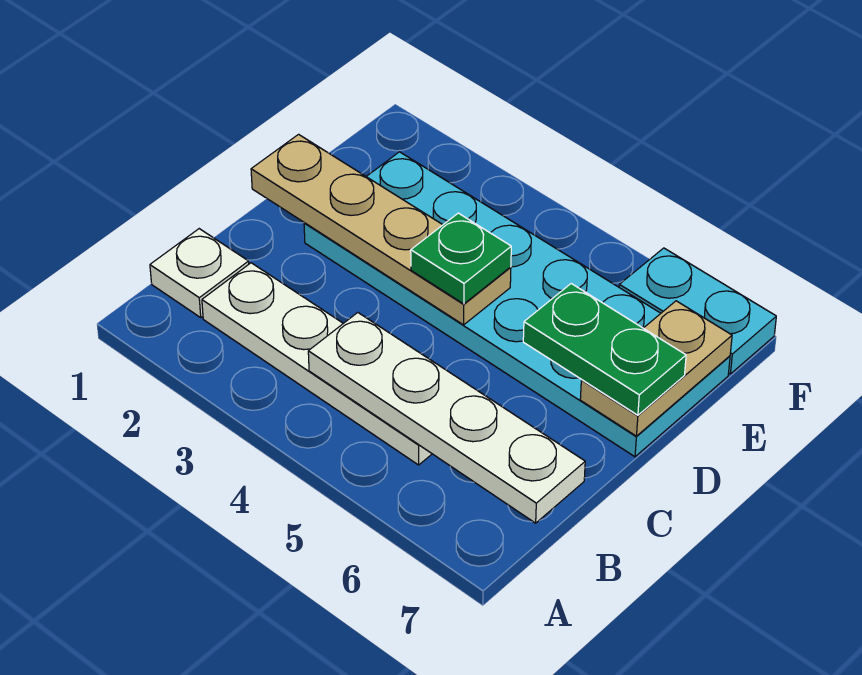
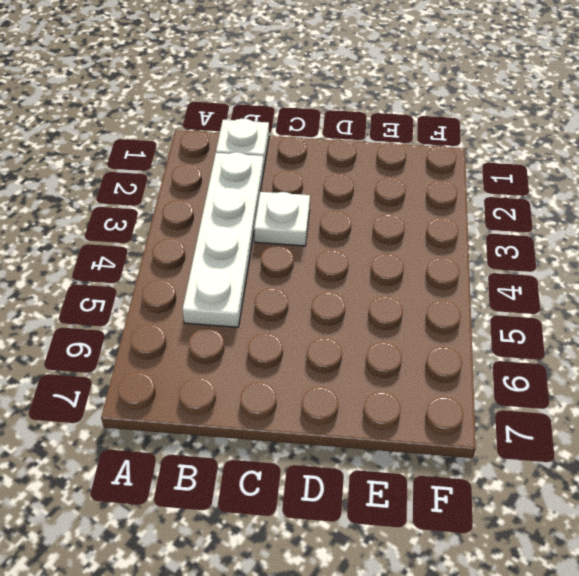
white 1x1 plate [254,192,310,246] -> none
none -> cyan 2x6 plate [304,152,730,457]
none -> cyan 1x2 plate [619,248,776,374]

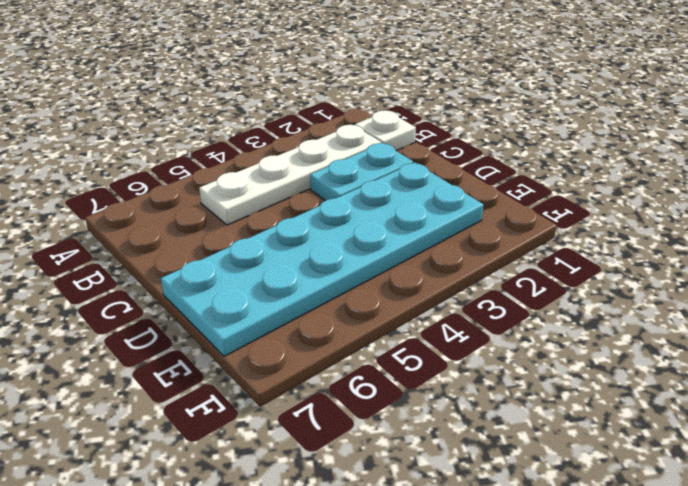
cyan 1x2 plate [310,143,413,200] -> cyan 1x2 plate moved to [619,248,776,374]
none -> white 1x4 plate [308,313,585,523]
none -> tan 1x4 plate [251,134,511,325]

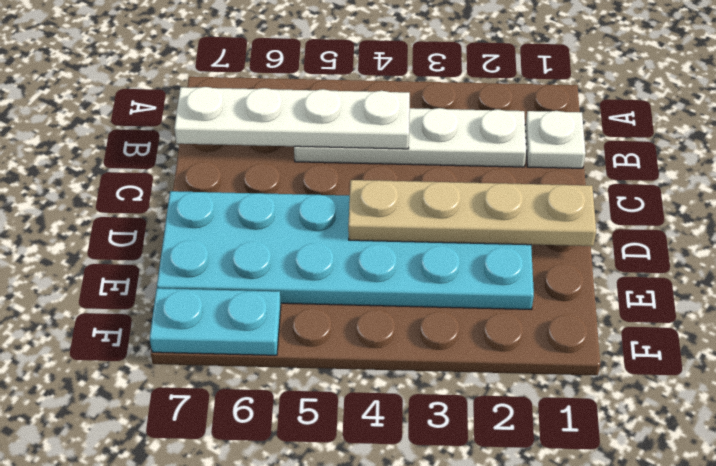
none -> tan 1x2 plate [580,301,732,436]
none -> green 1x1 plate [411,213,511,304]

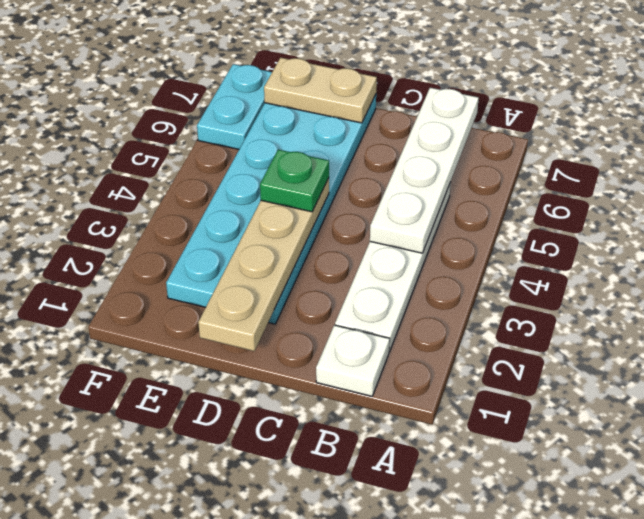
none -> green 1x2 plate [523,284,686,415]

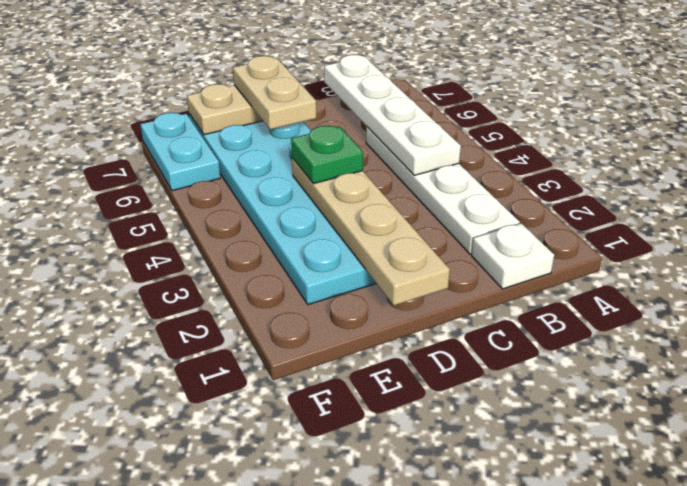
tan 1x2 plate [233,56,316,129] -> green 1x2 plate [523,284,686,415]

